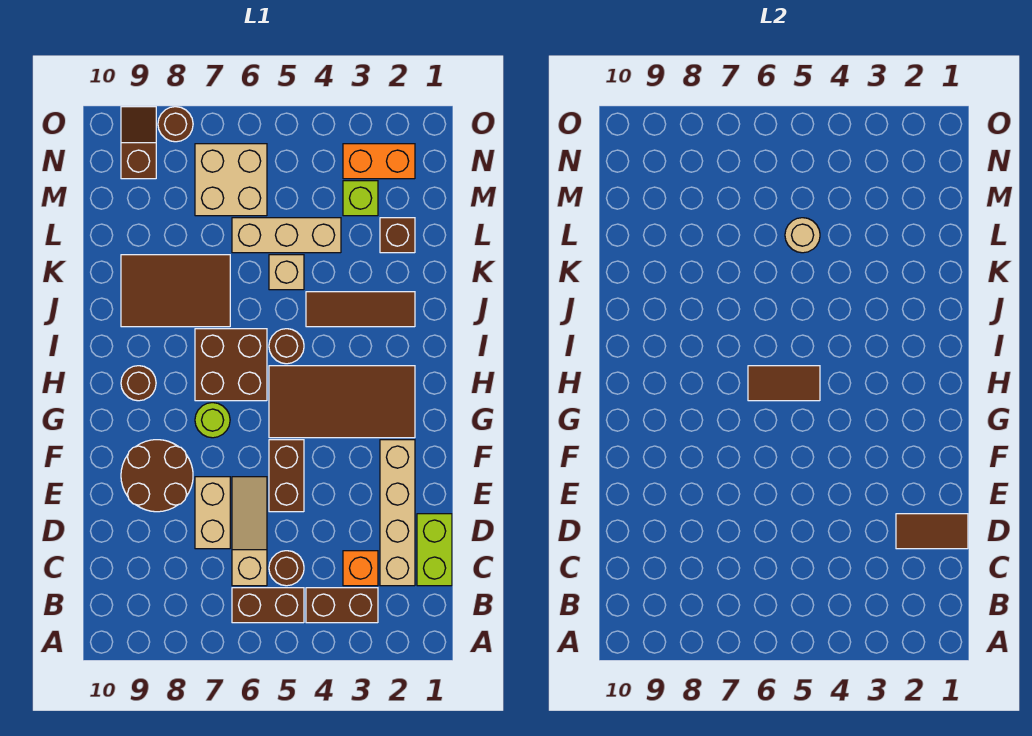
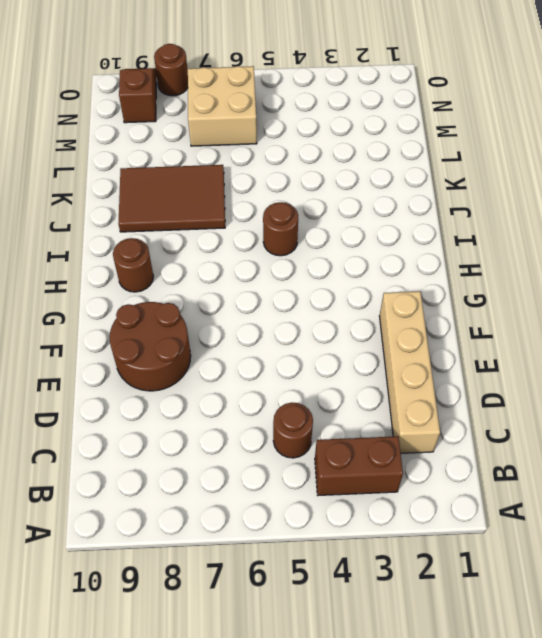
none -> brown 1x2 brick [232,588,304,623]
none -> lime 1x2 brick [417,514,452,586]
none -> orange 1x1 brick [343,551,378,586]

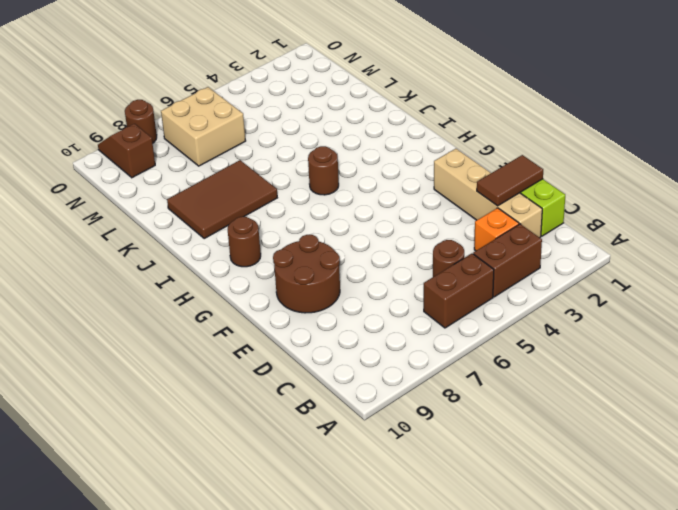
none -> tan 1x3 slope [232,477,267,586]
none -> tan 1x2 brick [195,477,230,549]
none -> brown 1x2 brick [269,440,304,512]

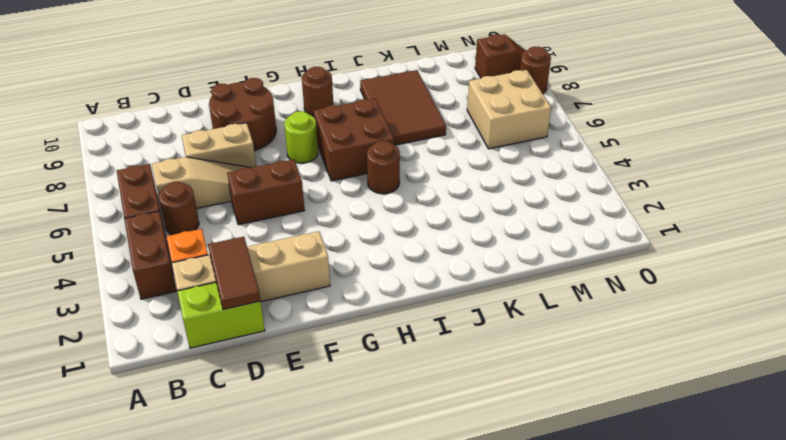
none -> brown 2x4 tile [269,366,415,438]
none -> brown 1x3 tile [306,292,415,327]
none -> tan 1x1 brick [269,255,304,290]

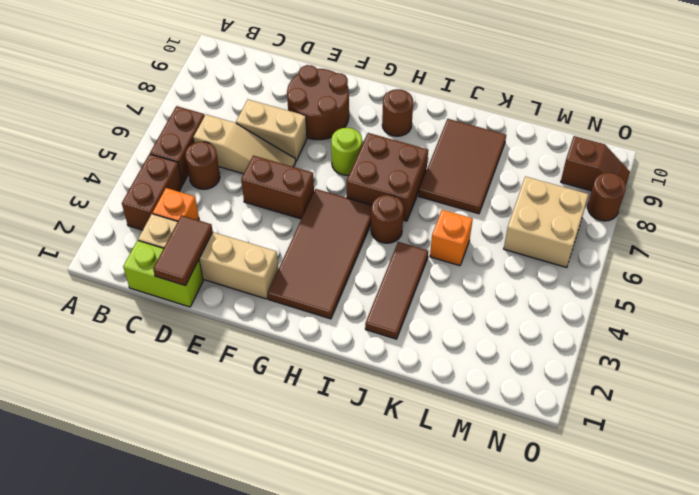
orange 1x1 brick [430,210,473,266] -> tan 1x1 brick [269,255,304,290]
none -> brown 1x1 brick [380,218,415,253]
none -> tan 1x3 brick [232,218,341,253]
none -> lime 1x1 brick [343,181,378,216]

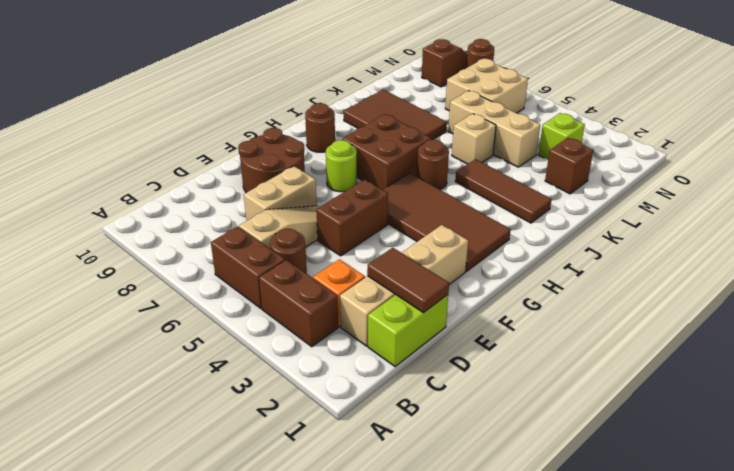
none -> orange 1x2 brick [343,144,415,179]
none -> brown 1x2 tile [748,366,820,401]
none -> tan 1x1 round brick [785,218,820,253]

